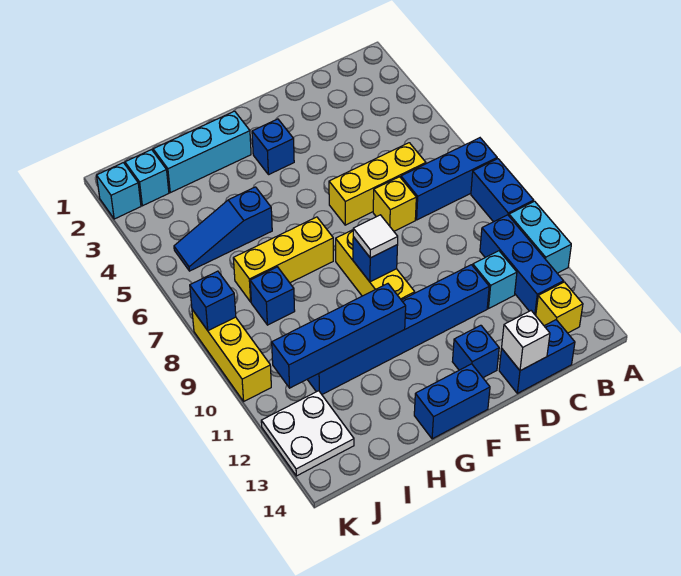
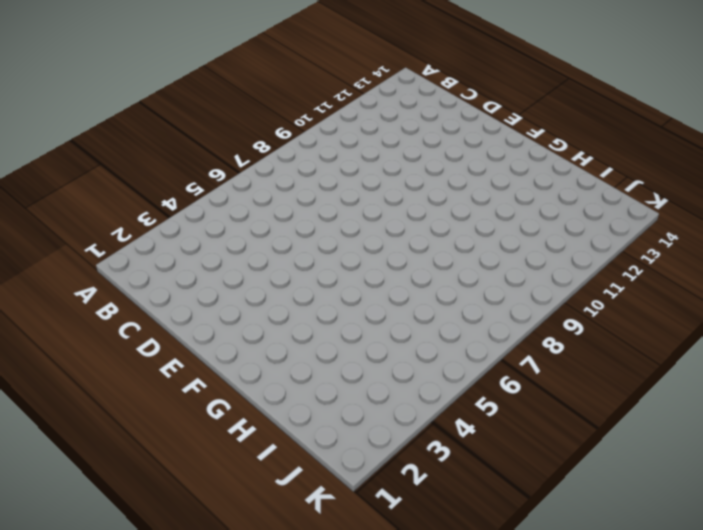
none -> blue 1x3 brick [401,138,497,220]
none -> blue 1x2 brick [471,159,534,222]
none -> cyan 1x2 brick [509,201,571,273]

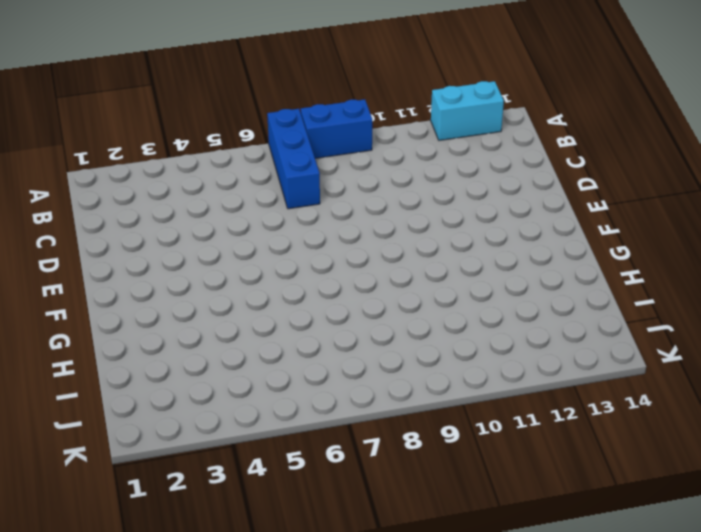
cyan 1x2 brick [431,81,504,140] -> cyan 1x2 brick moved to [509,201,571,273]
none -> blue 1x3 brick [480,215,563,315]
none -> yellow 1x1 brick [536,282,583,333]
none -> yellow 1x3 brick [329,143,426,225]

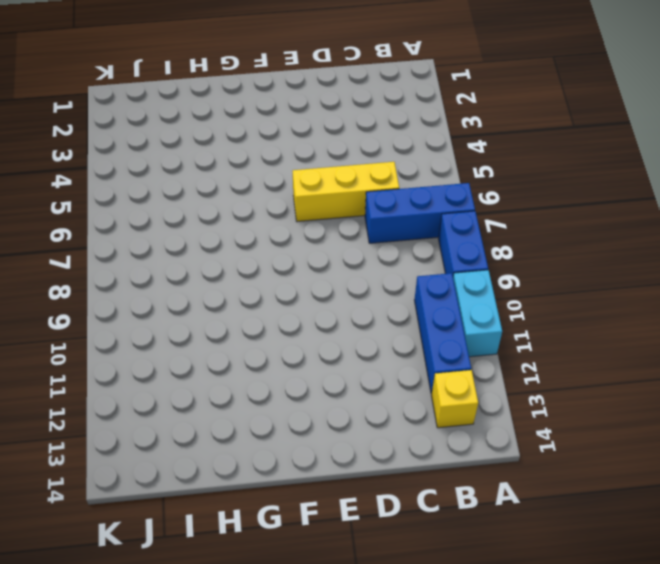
none -> cyan 1x1 brick [473,251,517,308]
none -> blue 1x2 brick [499,320,575,393]
none -> yellow 1x1 brick [373,177,416,231]

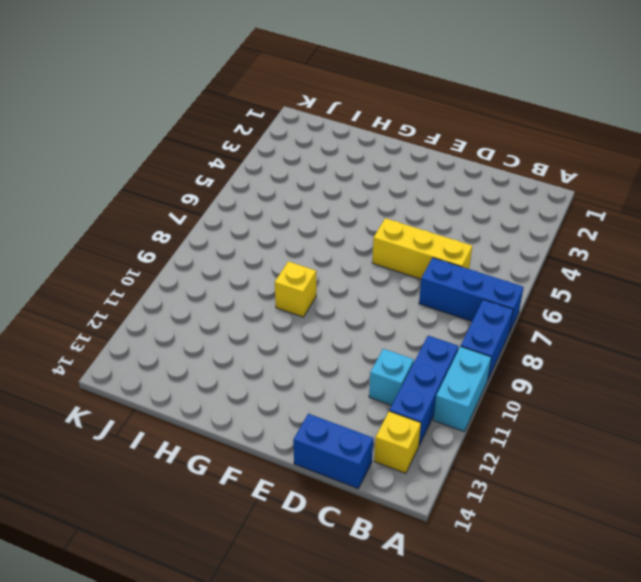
yellow 1x1 brick [275,261,316,317] -> yellow 1x1 brick moved to [373,177,416,231]
none -> blue 1x6 brick [307,265,489,394]
none -> blue 1x1 brick [452,325,499,378]
none -> blue 1x1 brick [252,119,294,175]

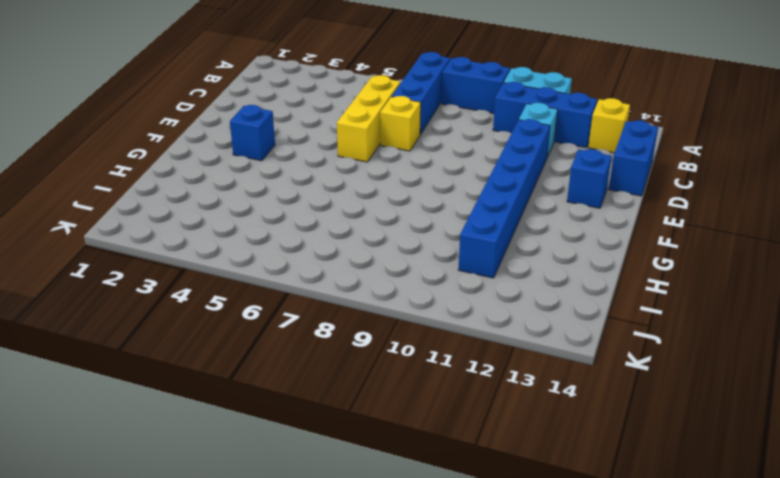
none -> yellow 1x3 brick [336,230,415,300]
none -> blue 1x2 brick [414,364,490,439]
none -> cyan 1x3 brick [153,111,251,193]

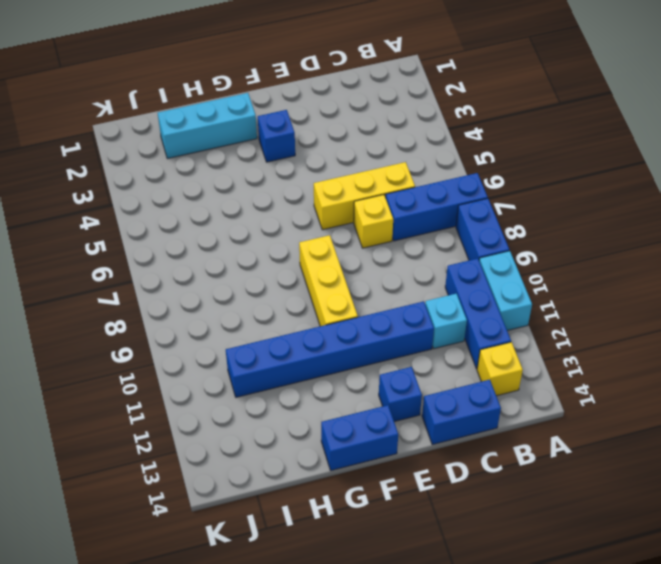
none -> yellow 1x3 brick [233,217,333,302]
none -> blue 1x3 slope [174,187,272,271]
none -> blue 1x1 brick [250,267,295,325]

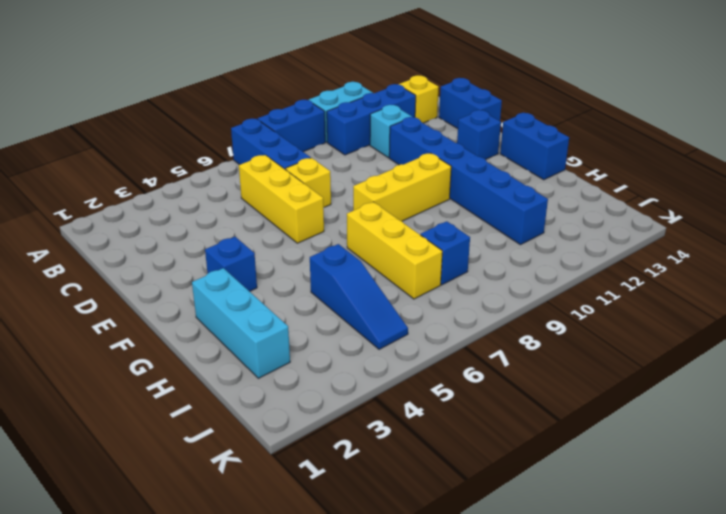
none -> cyan 1x1 brick [125,150,169,206]
none -> white 2x2 plate [261,391,354,476]
none -> cyan 1x1 brick [97,163,141,219]

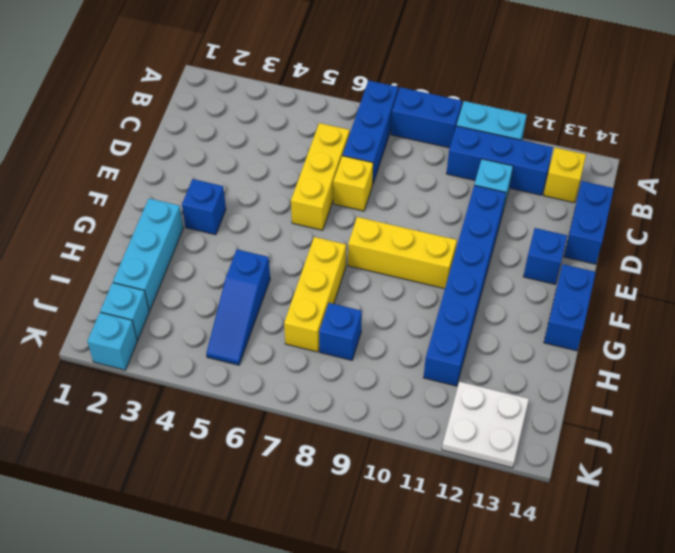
none -> yellow 1x3 brick [192,310,271,401]
none -> white 1x1 brick [502,311,550,371]
none -> blue 1x1 brick [353,237,398,282]

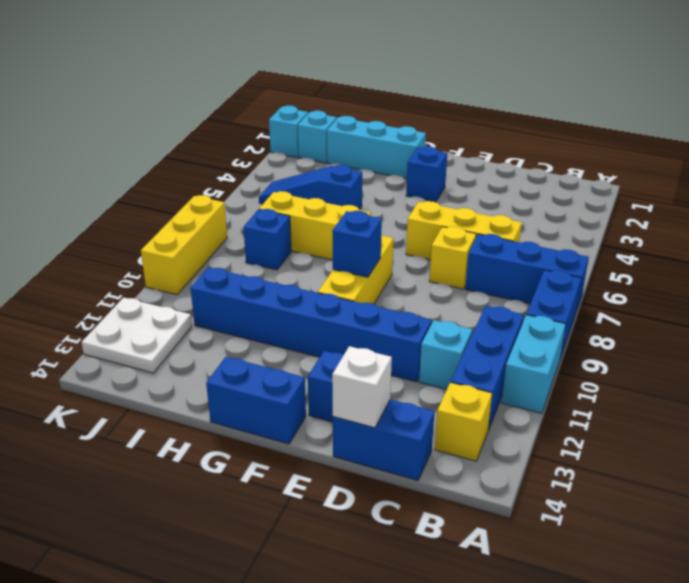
none -> blue 1x4 brick [272,284,406,388]
none -> blue 1x1 brick [190,271,236,331]
none -> white 1x1 tile [353,215,398,258]

